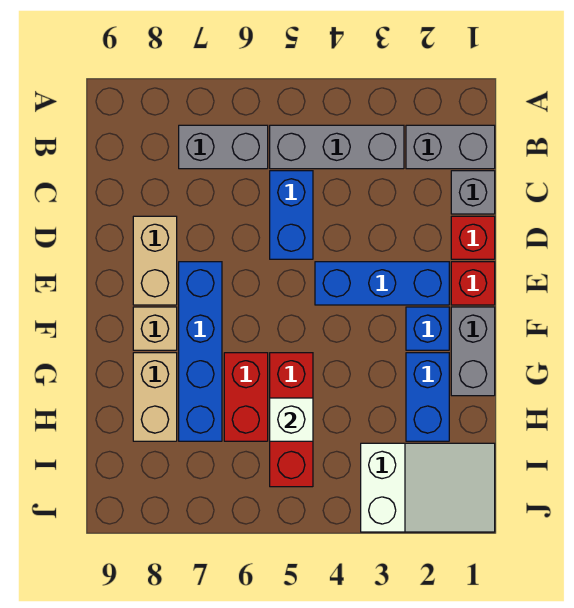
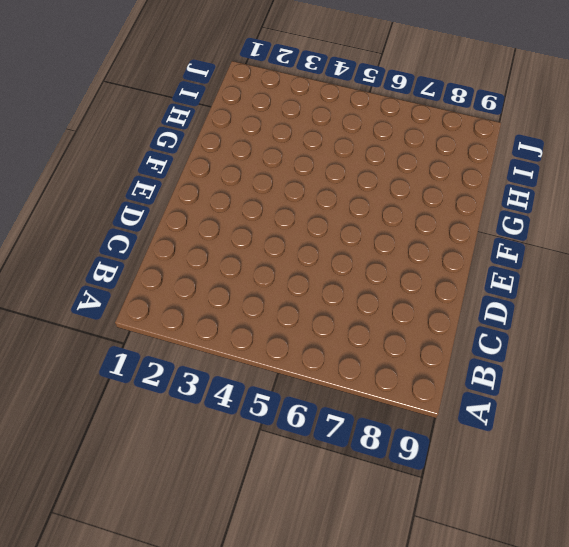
none -> grey 1x2 brick [406,125,495,169]
none -> grey 1x3 brick [270,125,404,169]
none -> grey 1x2 brick [179,125,268,169]

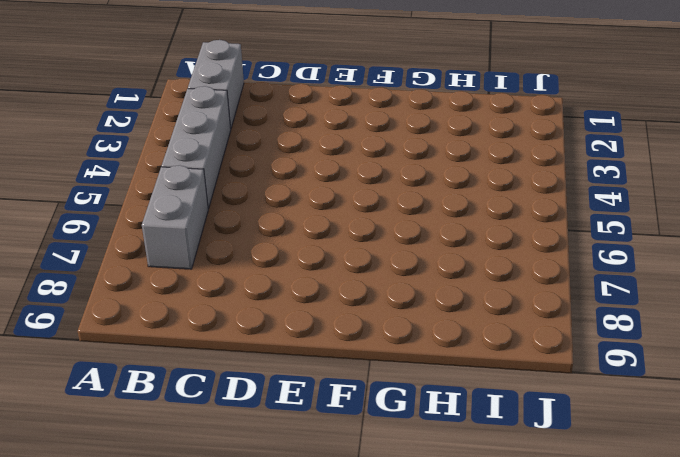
none -> grey 1x1 brick [451,171,495,214]
none -> blue 1x2 brick [270,171,313,259]
none -> red 1x1 brick [451,216,495,259]

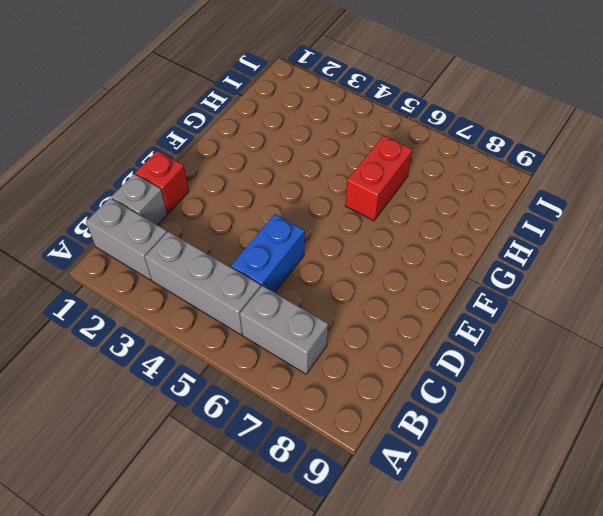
none -> tan 1x2 brick [133,216,177,305]
none -> red 1x1 brick [451,262,495,305]
none -> blue 1x3 brick [315,262,449,305]

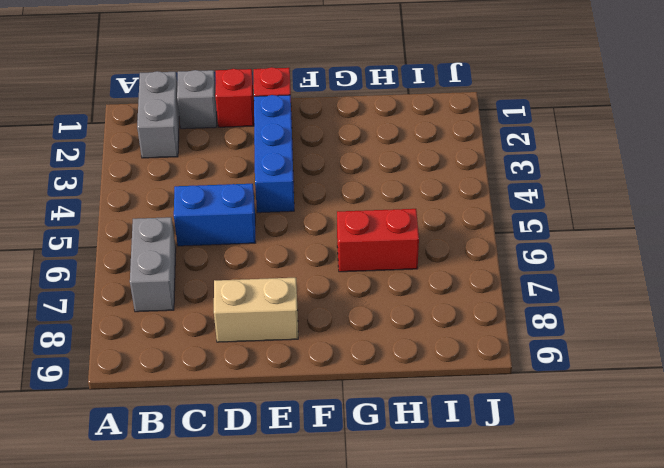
none -> grey 1x3 brick [270,125,404,169]
none -> blue 1x4 brick [179,262,222,441]
none -> grey 1x2 brick [451,307,495,396]

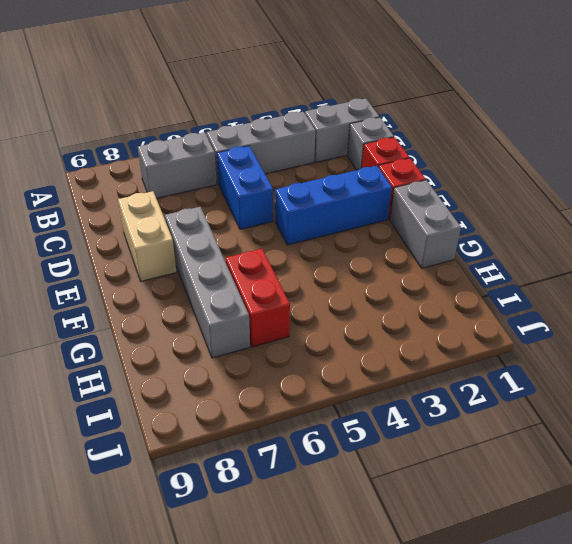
grey 1x4 brick [165,207,250,358] -> blue 1x4 brick [179,262,222,441]
none -> blue 1x1 brick [406,307,449,350]
none -> tan 1x1 brick [133,307,177,350]
none -> blue 1x2 brick [406,353,449,441]

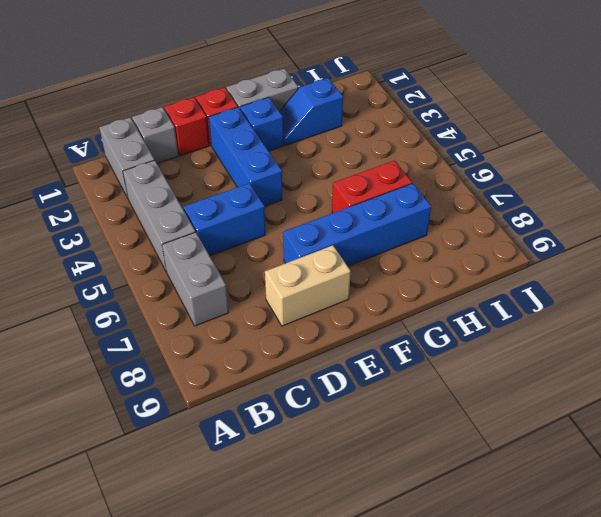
blue 1x2 slope [279,78,343,145] -> blue 1x2 brick [406,353,449,441]
none -> tan 1x1 brick [133,307,177,350]
none -> red 1x3 brick [270,353,313,487]
none -> tan 1x2 brick [133,353,177,441]

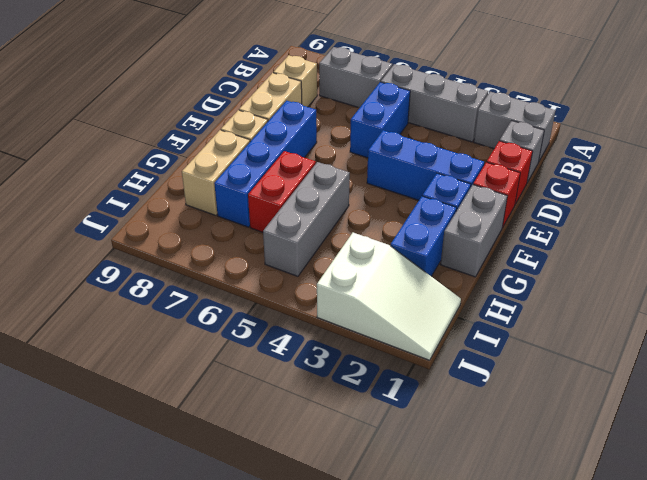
tan 1x1 brick [273,55,317,107] -> none
grey 1x3 brick [263,162,350,276] -> red 1x3 brick [270,353,313,487]
none -> white 1x1 brick [270,398,313,441]

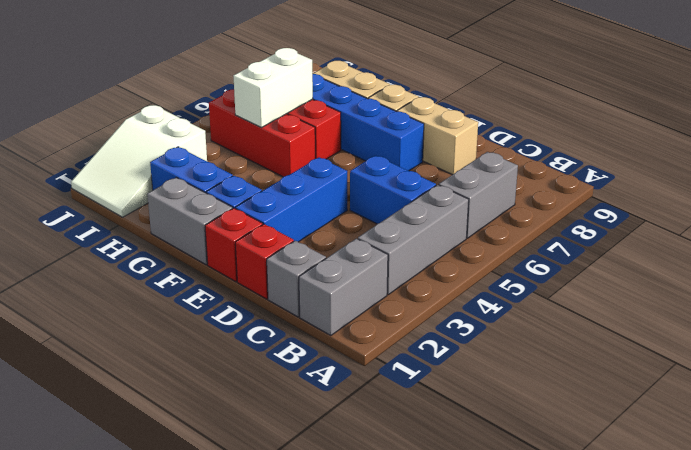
white 1x2 brick [234,48,313,128] -> white 1x1 brick [270,398,313,441]

